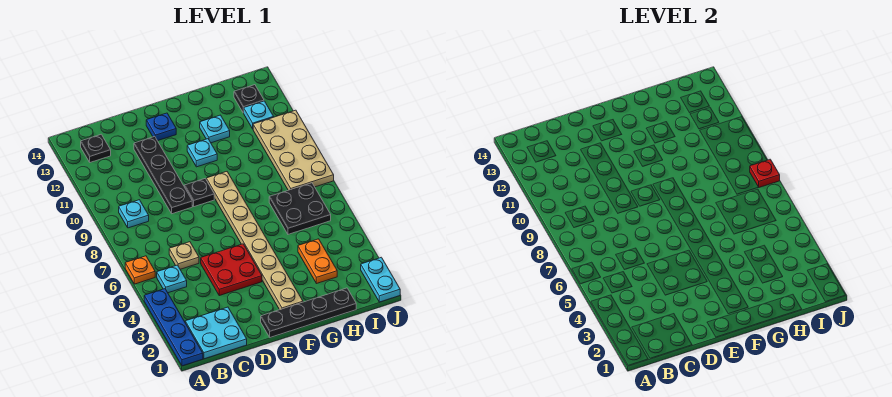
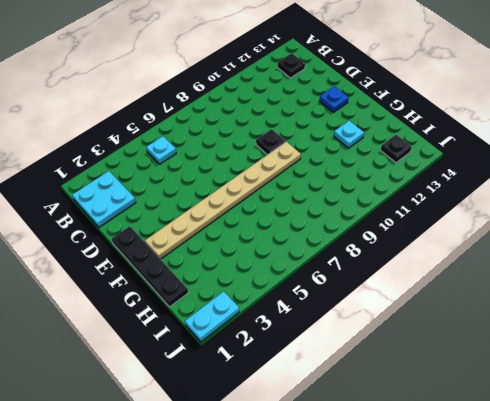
none -> blue 1x4 plate [144,289,203,366]
none -> orange 1x1 plate [125,256,155,284]
none -> cyan 1x1 plate [119,200,149,228]

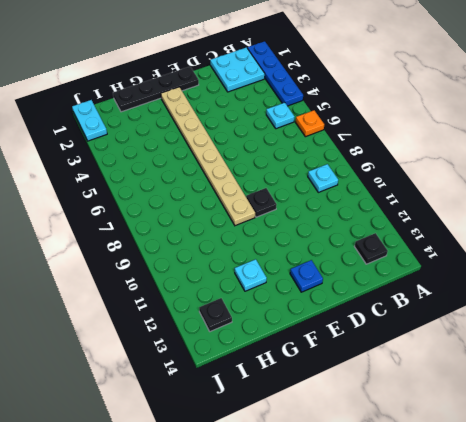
none -> tan 1x1 plate [169,242,199,269]
none -> red 2x2 plate [201,244,262,296]
none -> black 1x4 plate [134,137,192,214]

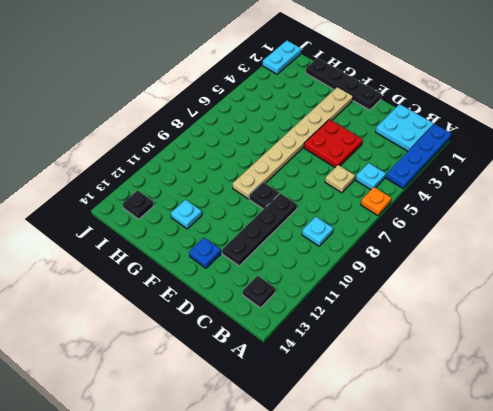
none -> cyan 1x1 plate [187,139,217,167]
none -> orange 1x2 plate [298,239,337,284]
none -> black 2x2 plate [269,183,331,234]

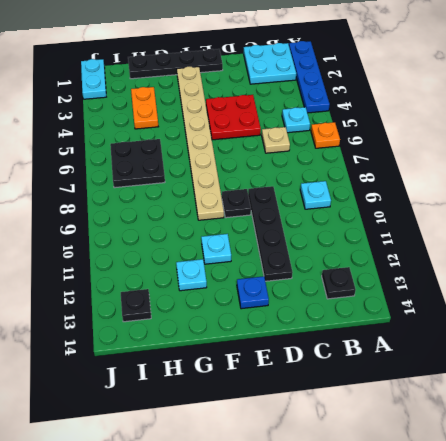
none -> tan 2x4 plate [253,110,334,190]
none -> cyan 1x1 plate [244,101,273,129]
none -> red 1x1 plate [750,159,780,187]

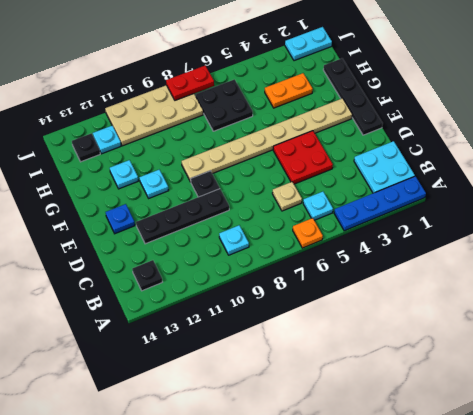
red 1x2 plate [166,66,214,100] -> red 1x1 plate [750,159,780,187]

